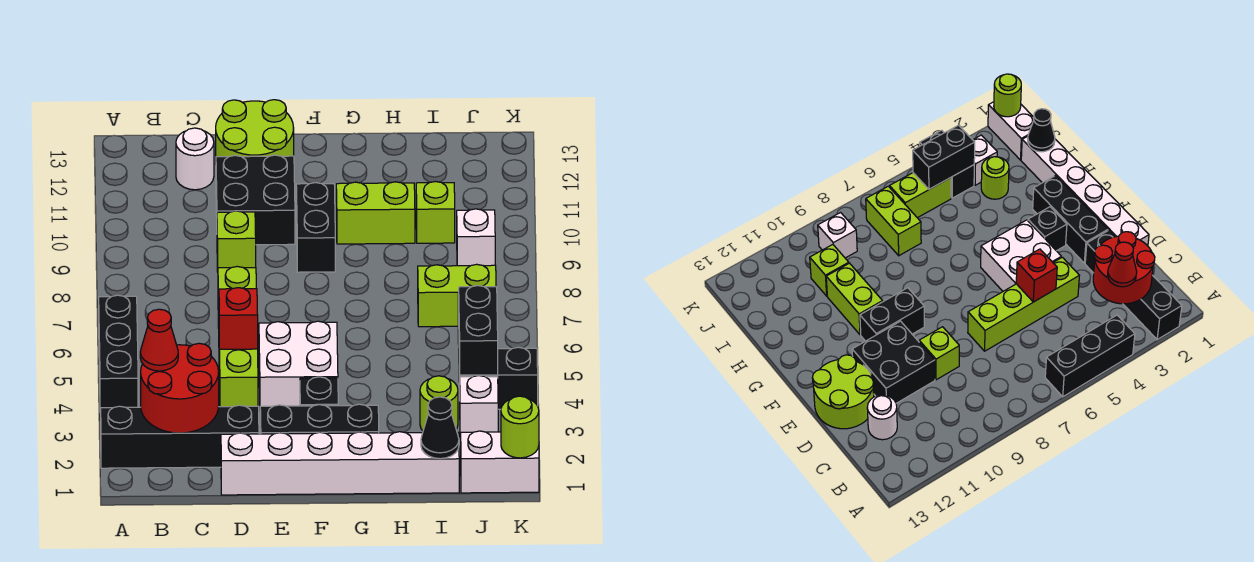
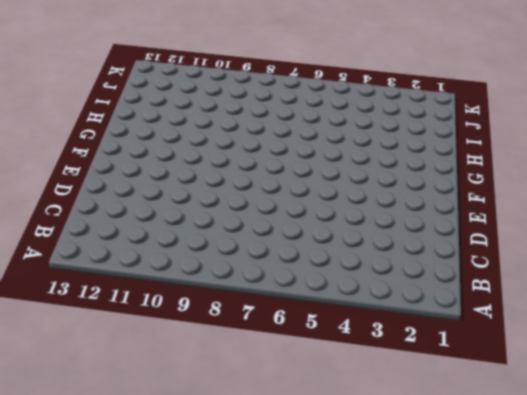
none -> black 1x4 brick [101,405,259,468]
none -> black 1x3 brick [99,295,138,413]
none -> white 1x1 round brick [176,128,214,190]

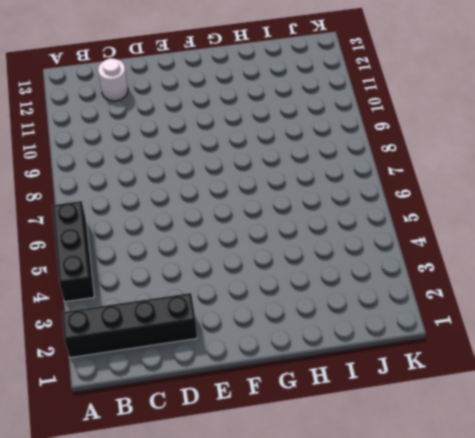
none -> white 1x6 brick [221,432,459,495]
none -> lime 1x4 brick [218,267,258,407]
none -> lime 1x1 brick [217,211,256,272]

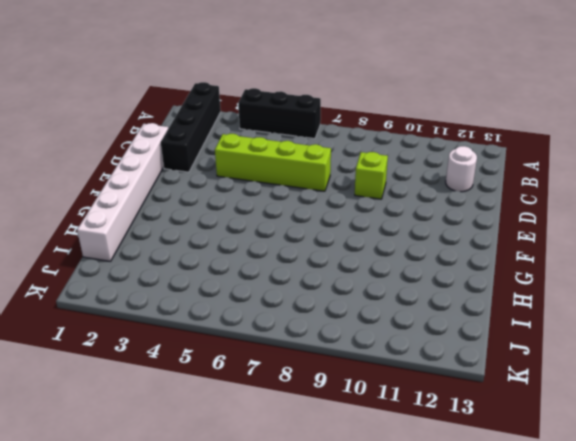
none -> black 2x2 brick [216,155,295,245]
none -> lime 2x2 round brick [216,100,294,157]
none -> black 1x3 brick [260,404,379,434]

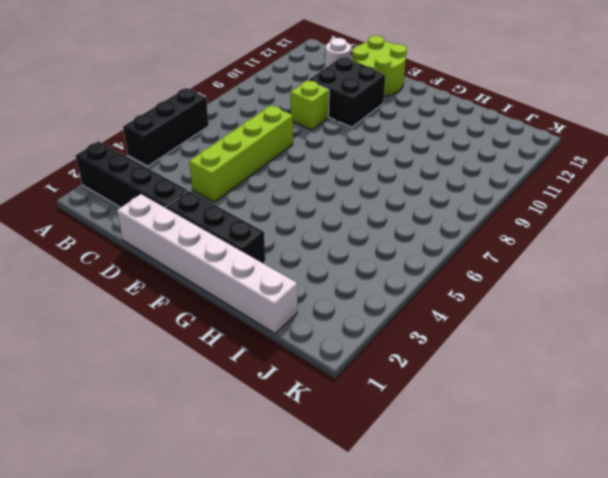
none -> white 2x2 brick [259,321,338,407]
none -> black 1x1 brick [300,377,338,406]
none -> black 1x2 brick [296,183,335,272]

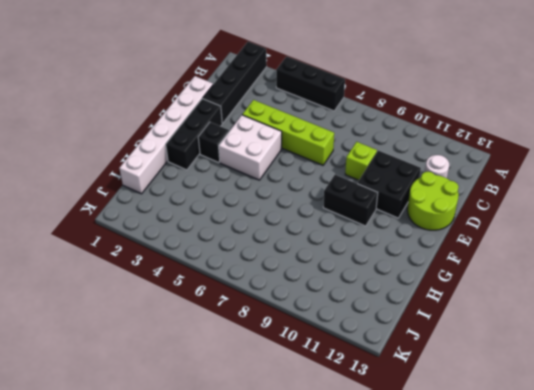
none -> lime 1x2 brick [336,182,415,244]
none -> lime 1x1 round brick [420,376,458,431]
none -> lime 1x2 brick [418,264,496,327]

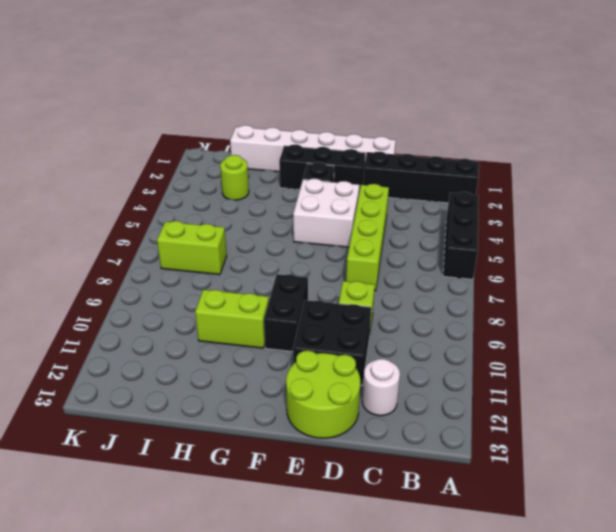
none -> lime 1x1 brick [416,182,455,243]
none -> white 1x2 brick [461,431,539,493]
none -> white 1x1 brick [460,375,498,437]

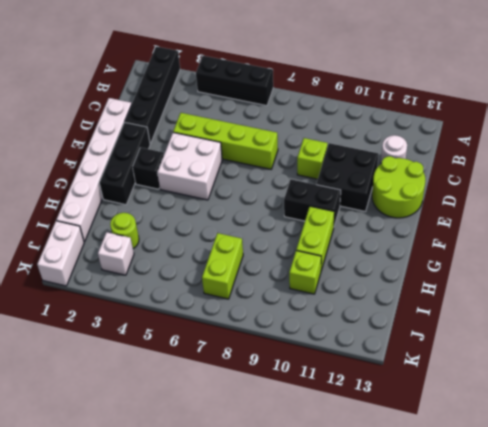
none -> black 1x2 brick [459,347,538,409]
none -> lime 1x2 brick [889,173,951,218]
none -> white 1x1 brick [457,209,495,266]

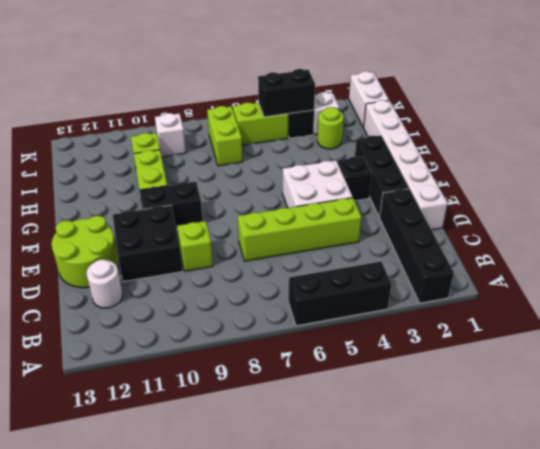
none -> red 2x2 round brick [141,343,219,433]
none -> red 1x1 brick [219,288,258,349]
none -> black 1x1 cone [421,397,459,459]

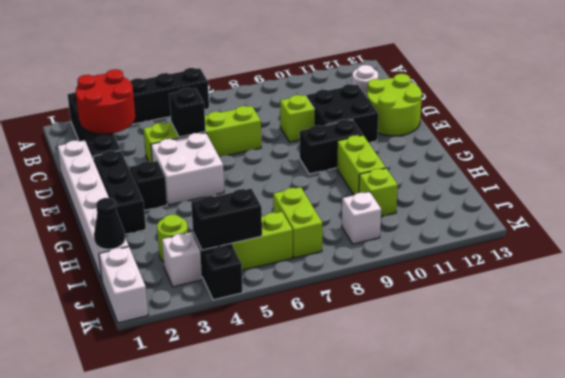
black 1x1 brick [169,88,206,137] -> red 1x1 brick [219,288,258,349]
none -> lime 1x1 round brick [501,396,539,458]
none -> red 1x1 cone [140,309,178,371]

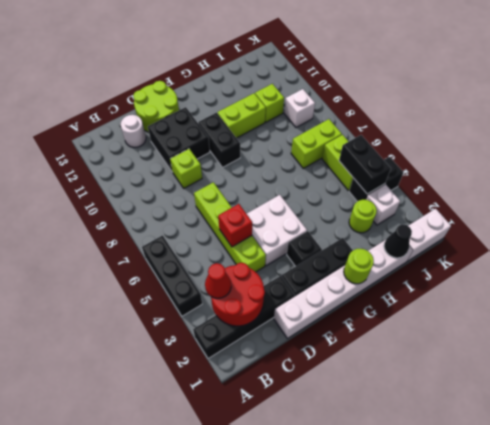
lime 1x1 round brick [344,249,374,284] -> lime 1x1 round brick moved to [501,396,539,458]

